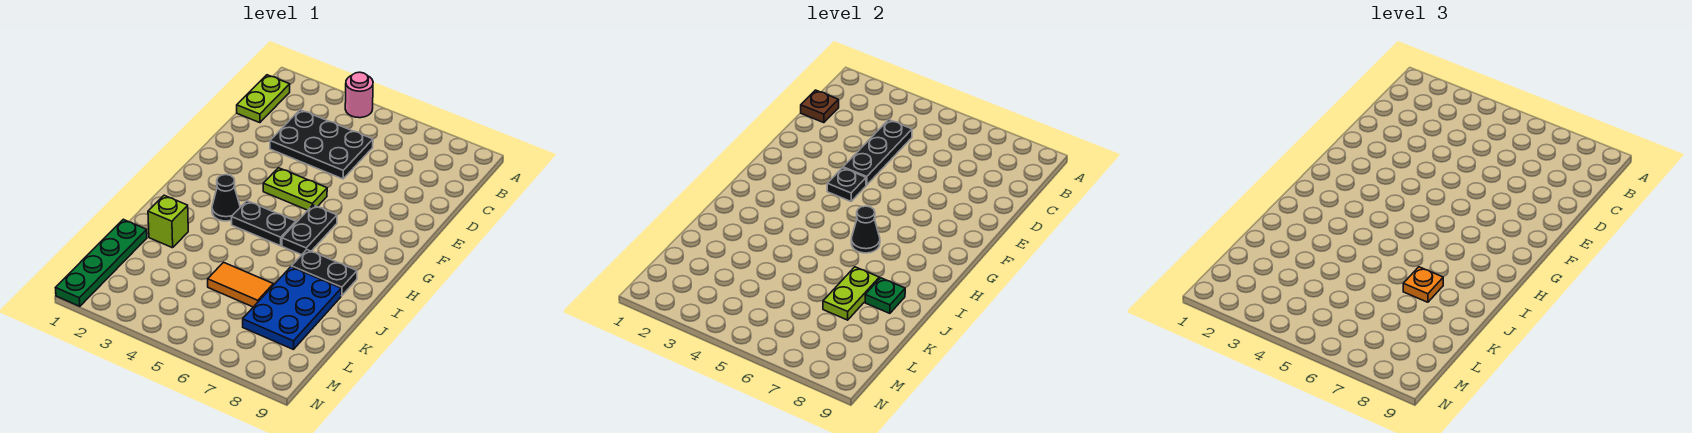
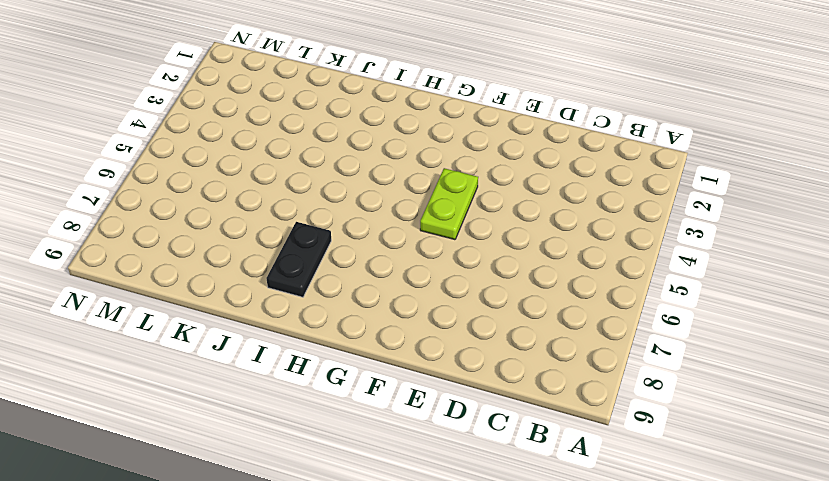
none -> pink 1x1 round brick [345,72,373,118]
none -> lime 1x2 plate [237,75,290,123]
none -> black 2x3 plate [270,110,373,179]

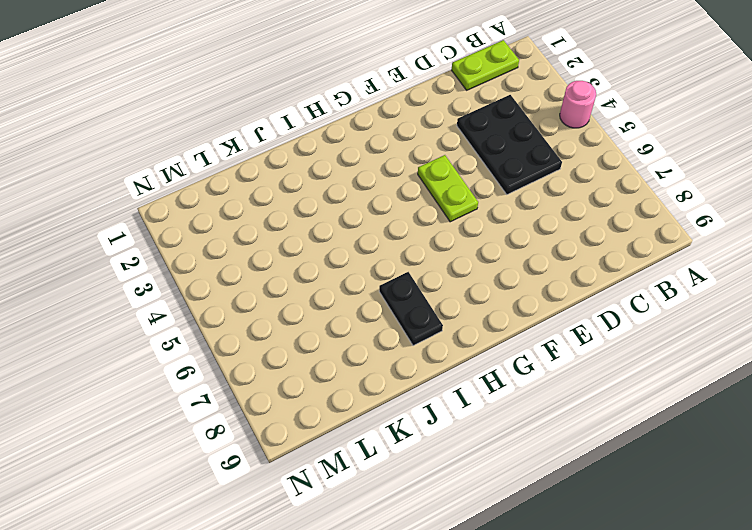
none -> black 1x2 plate [282,205,337,255]
none -> black 1x1 cone [212,175,240,221]
none -> black 1x2 plate [231,201,296,246]

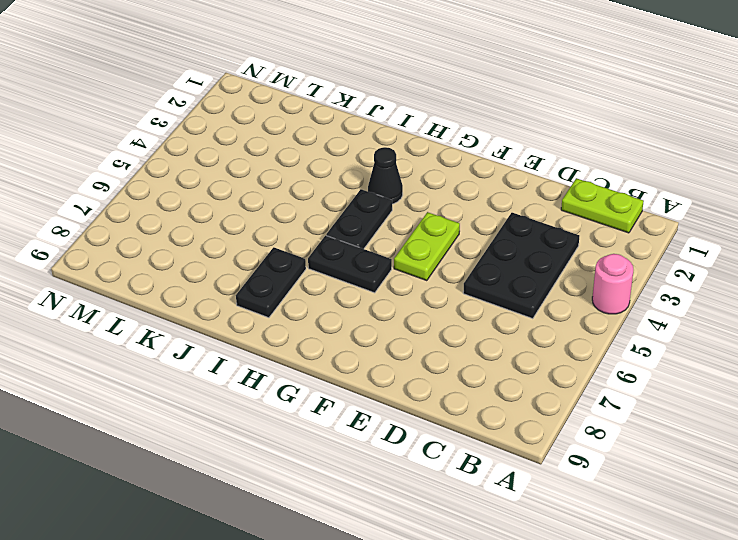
none -> lime 1x1 brick [148,195,188,248]
none -> blue 2x3 plate [243,267,341,349]
none -> green 1x4 plate [56,219,147,306]

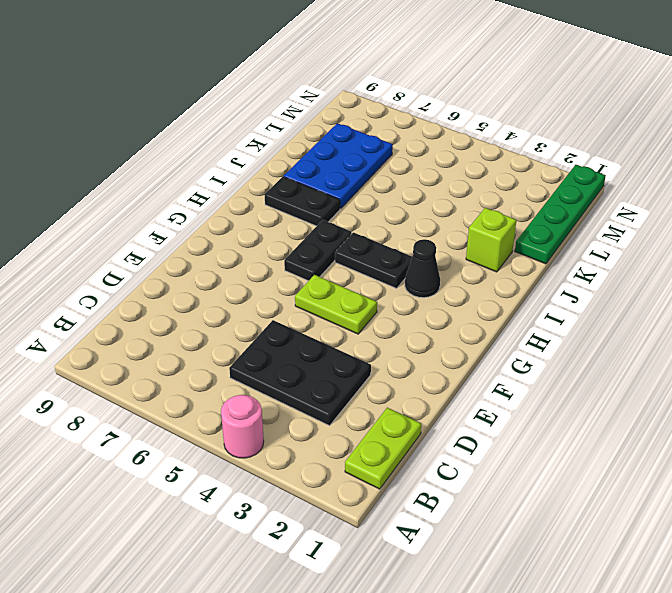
none -> orange 1x2 tile [208,262,273,307]
none -> brown 1x1 plate [801,90,839,123]
none -> black 1x3 plate [843,120,912,185]

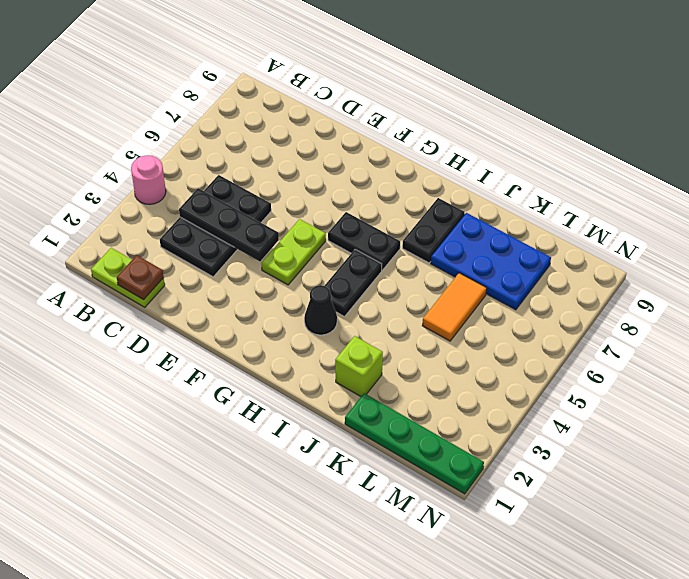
none -> black 1x1 plate [827,168,866,201]
none -> black 1x1 cone [851,206,880,253]
none -> lime 1x2 plate [823,267,879,320]

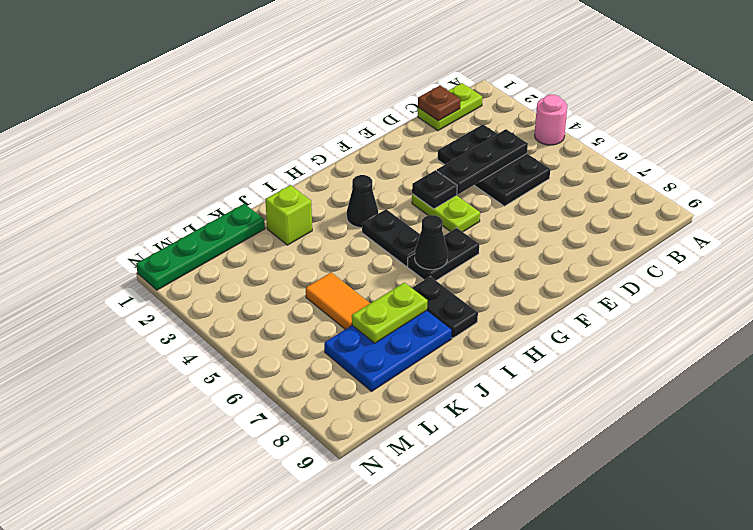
none -> green 1x1 plate [865,278,905,313]
none -> orange 1x1 plate [1403,267,1443,302]

